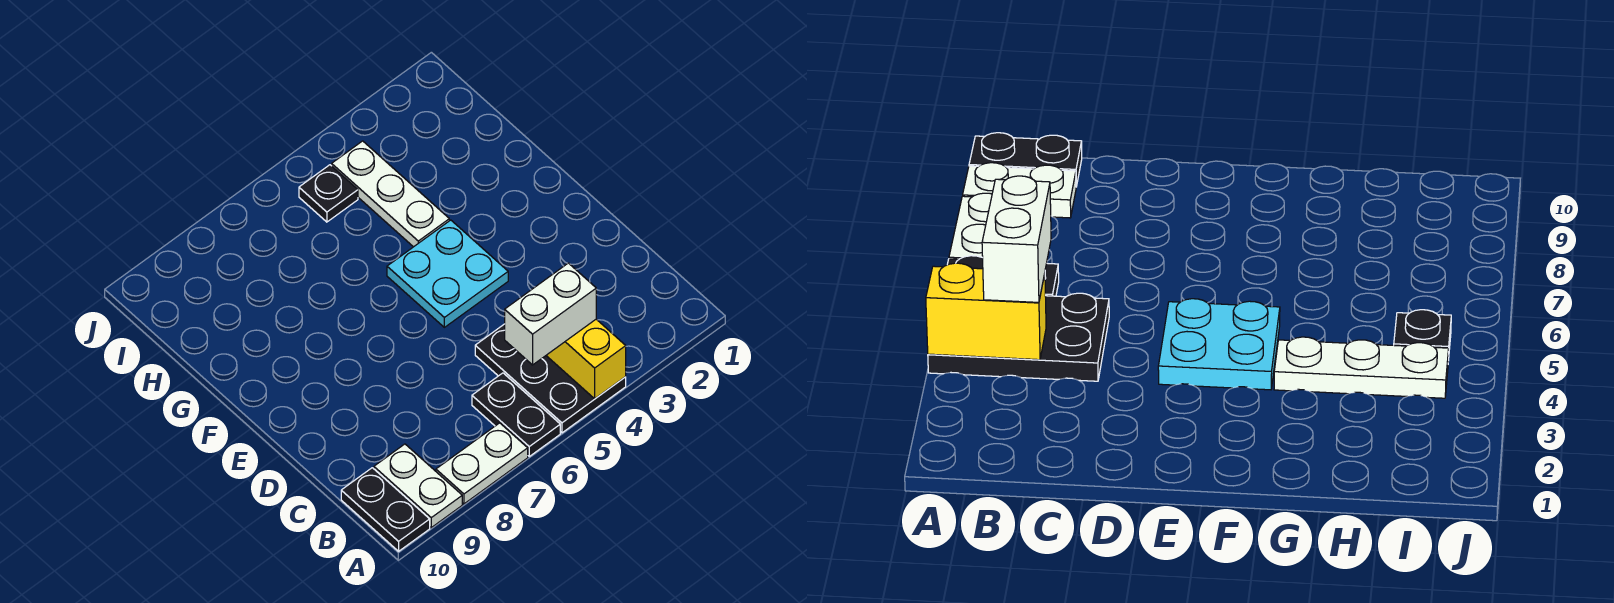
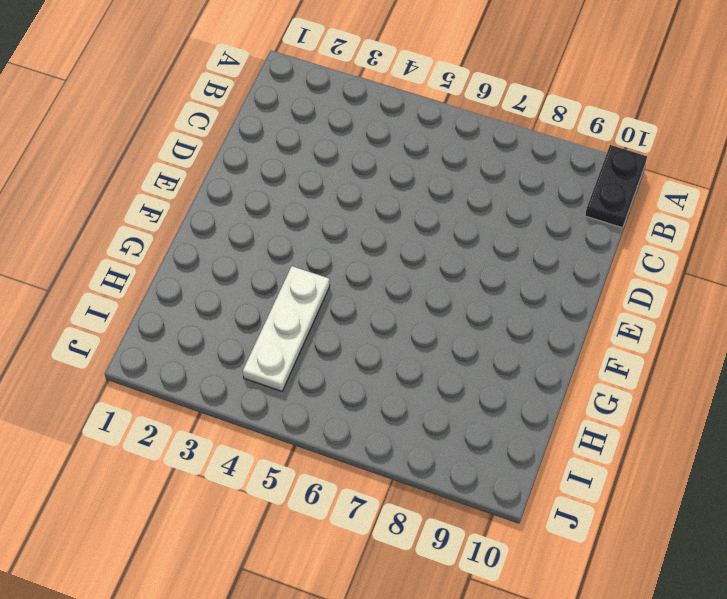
none -> black 2x3 plate [475,324,626,433]
none -> black 1x2 plate [472,373,560,456]

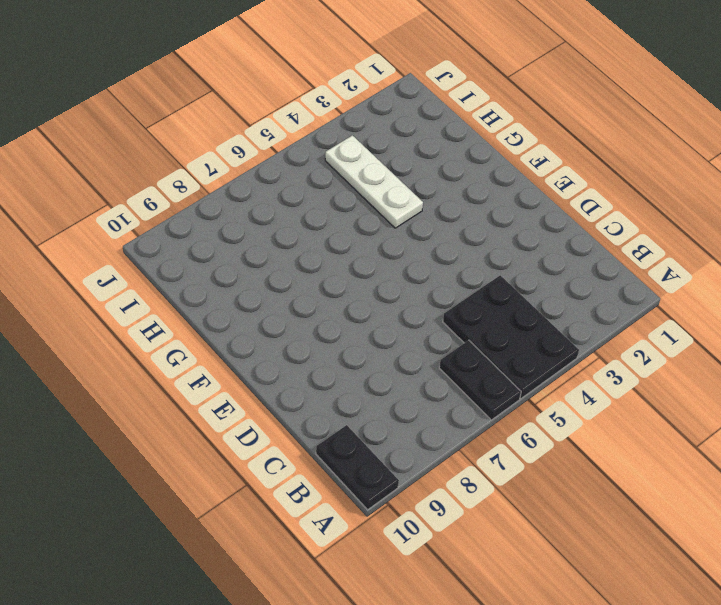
none -> white 1x2 plate [436,423,528,504]
none -> white 1x2 plate [374,444,462,528]

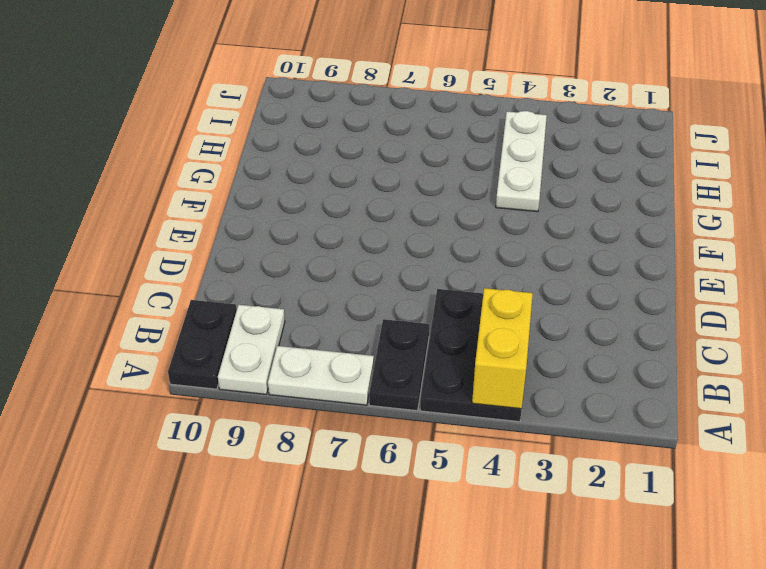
none -> cyan 2x2 plate [387,220,508,327]
none -> black 1x1 plate [299,165,358,222]

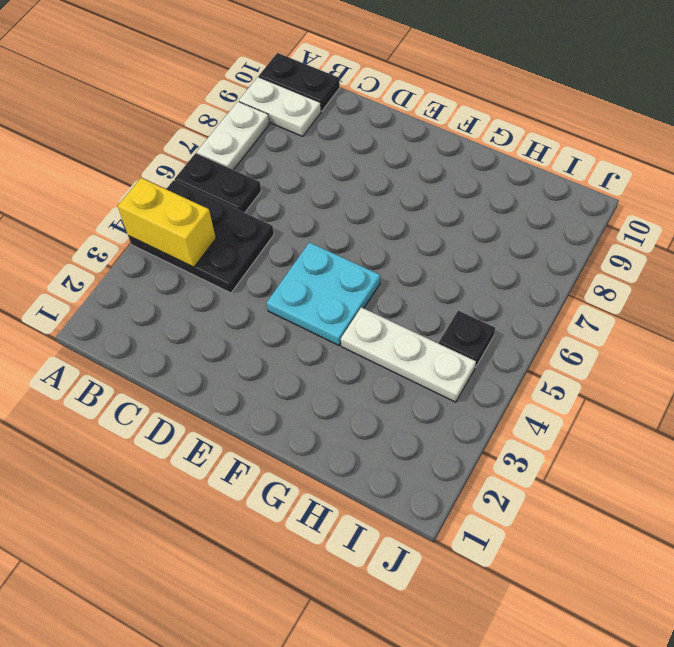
none -> white 1x2 brick [505,263,596,365]

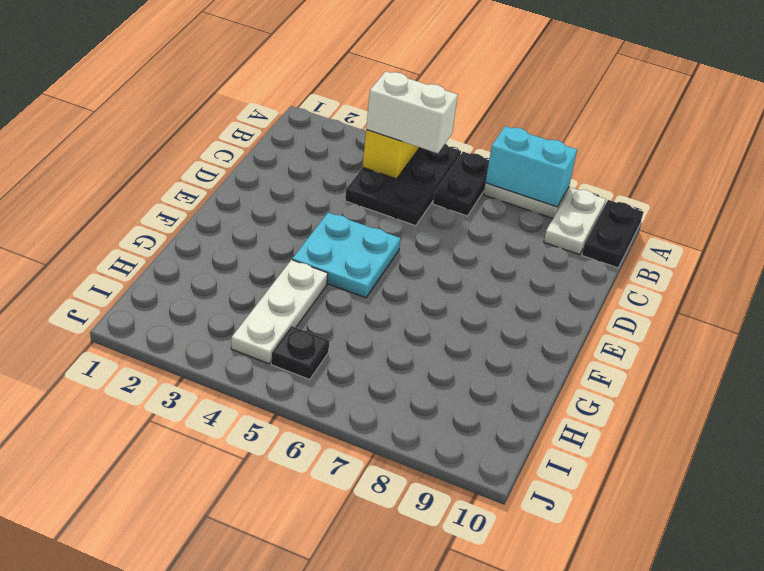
cyan 1x2 brick [486,126,577,207] -> none

